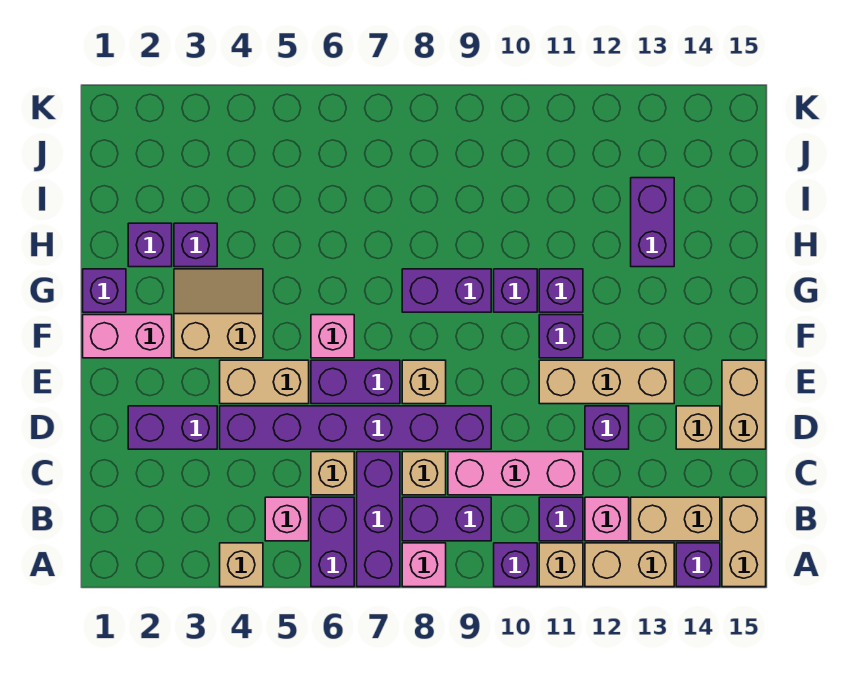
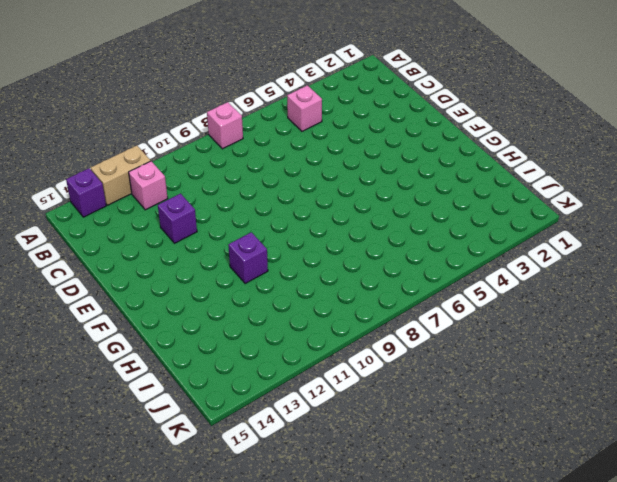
none -> tan 1x1 brick [220,543,263,587]
none -> purple 1x2 brick [311,497,354,587]
none -> purple 1x3 brick [357,452,400,587]
none -> purple 1x1 brick [494,543,537,587]

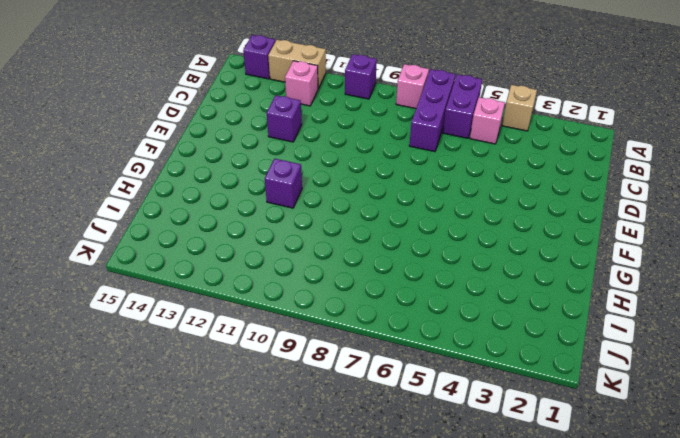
none -> tan 1x1 brick [539,543,583,587]
none -> tan 1x2 brick [722,497,766,587]
none -> purple 1x2 brick [402,497,491,541]
none -> purple 1x1 brick [539,497,583,541]

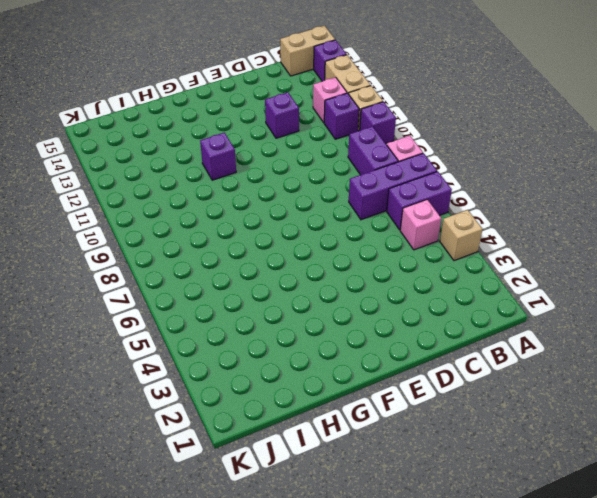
none -> tan 1x2 brick [631,497,720,541]
none -> tan 1x1 brick [311,452,354,495]
none -> tan 1x1 brick [402,452,446,495]
none -> pink 1x3 brick [448,452,583,495]

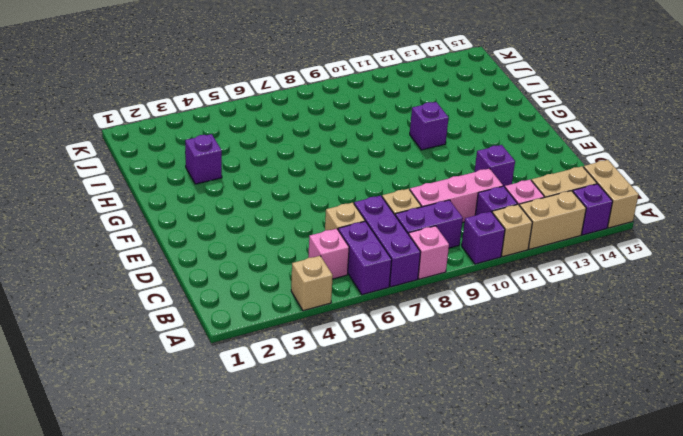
none -> purple 1x2 brick [128,406,217,449]
none -> purple 1x6 brick [220,406,491,449]
none -> tan 1x1 brick [676,406,720,449]
none -> tan 1x2 brick [722,360,766,449]

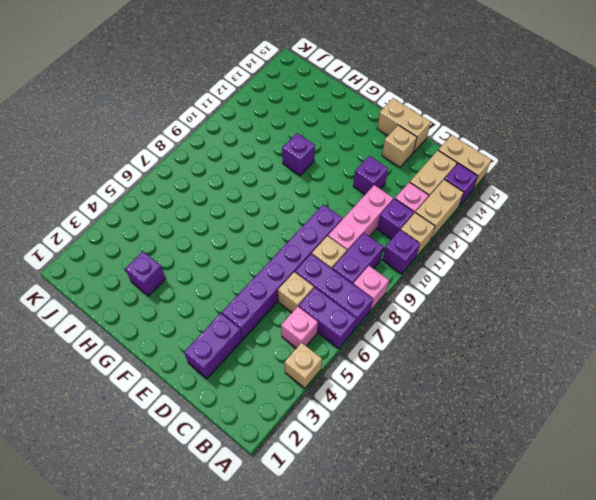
none -> tan 1x2 brick [220,360,309,404]
none -> purple 1x2 brick [311,360,400,404]
none -> tan 1x1 brick [402,360,446,404]
none -> tan 1x3 brick [539,360,674,404]

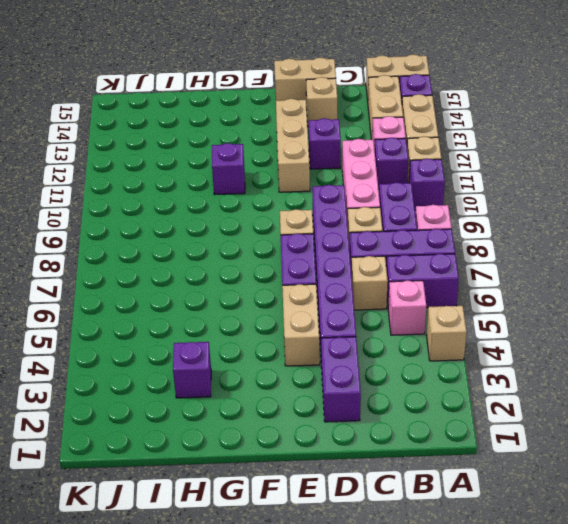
none -> pink 1x2 brick [83,315,172,358]
none -> tan 2x2 slope [174,269,263,358]
none -> pink 1x1 brick [311,315,354,358]
none -> purple 1x1 brick [539,315,583,358]

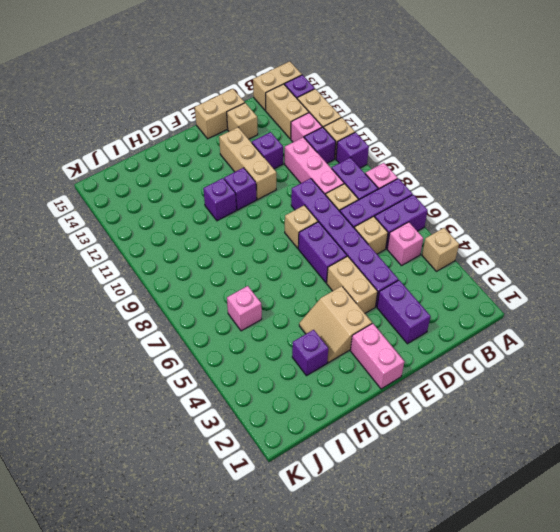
pink 1x1 brick [227,286,262,331] -> pink 1x1 brick moved to [311,315,354,358]
none -> purple 1x1 brick [83,269,126,312]
none -> purple 1x2 brick [402,269,491,312]
none -> purple 1x1 brick [494,269,537,312]
none -> purple 1x1 brick [128,223,172,267]

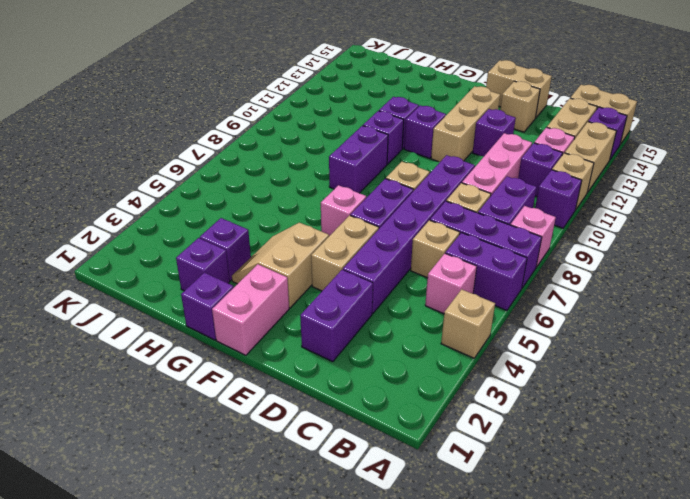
none -> purple 1x2 brick [631,178,674,267]

